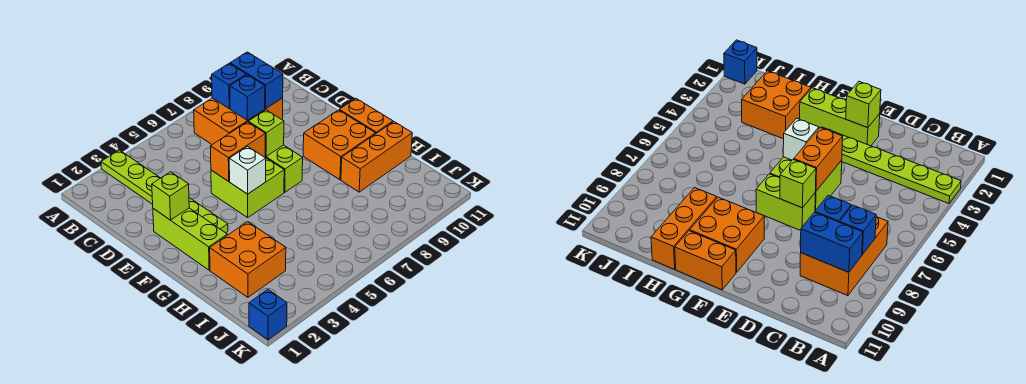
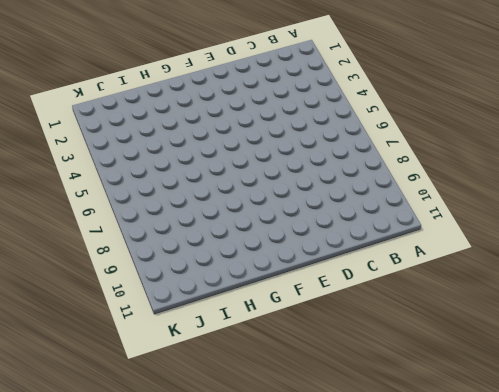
none -> lime 1x6 plate [101,150,228,233]
none -> orange 2x3 brick [194,98,283,145]
none -> lime 1x3 brick [153,208,227,270]

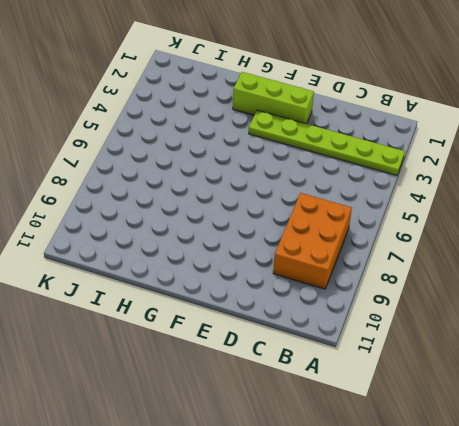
none -> lime 2x2 brick [211,158,284,217]
none -> lime 1x2 brick [265,145,303,192]
none -> orange 2x2 brick [303,110,376,180]

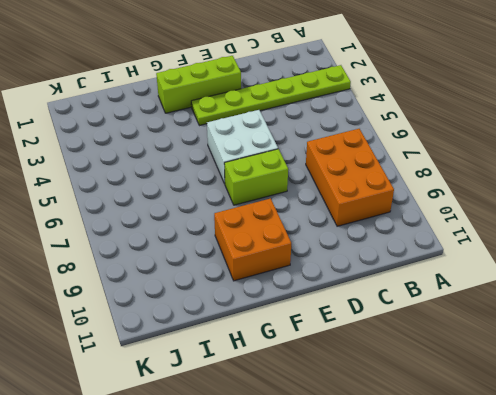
white 2x2 brick [207,110,278,184] -> lime 2x2 brick [211,158,284,217]
none -> orange 1x2 brick [339,99,393,133]
none -> orange 2x2 brick [210,222,286,297]
none -> orange 1x3 brick [341,122,412,192]

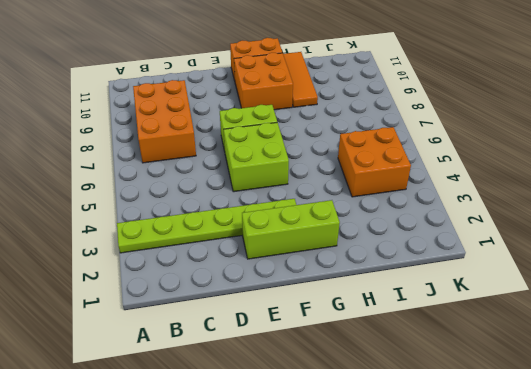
orange 1x3 tile [283,52,318,107] -> orange 1x3 brick [341,122,412,192]
orange 2x2 brick [338,127,411,197] -> orange 2x2 brick moved to [210,222,286,297]
none -> blue 1x1 brick [249,289,287,340]
none -> blue 1x1 brick [212,63,246,108]
none -> blue 1x2 brick [230,52,283,108]

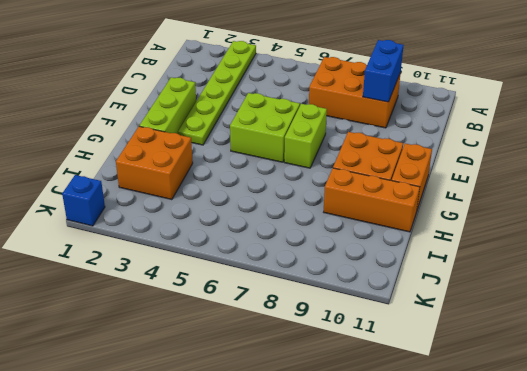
none -> blue 1x1 brick [212,63,246,108]
none -> blue 1x1 brick [230,75,265,121]
none -> lime 1x1 brick [152,172,189,220]

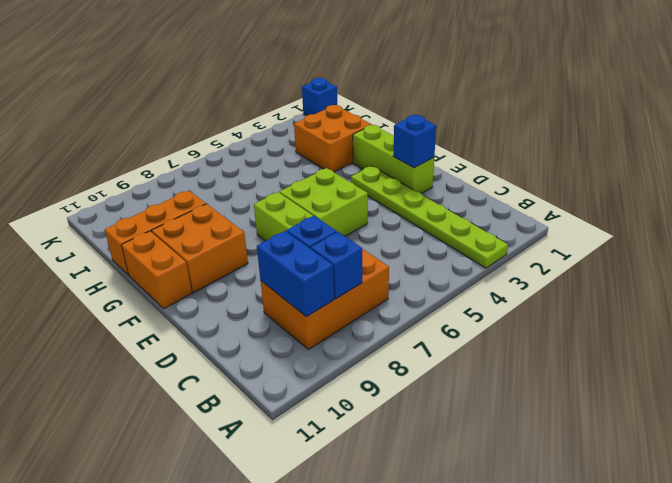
blue 1x1 brick [393,115,436,168] -> lime 1x1 brick [152,172,189,220]
none -> orange 1x2 brick [210,122,265,181]
none -> lime 1x1 brick [248,110,284,156]
none -> white 1x1 brick [229,147,266,194]

